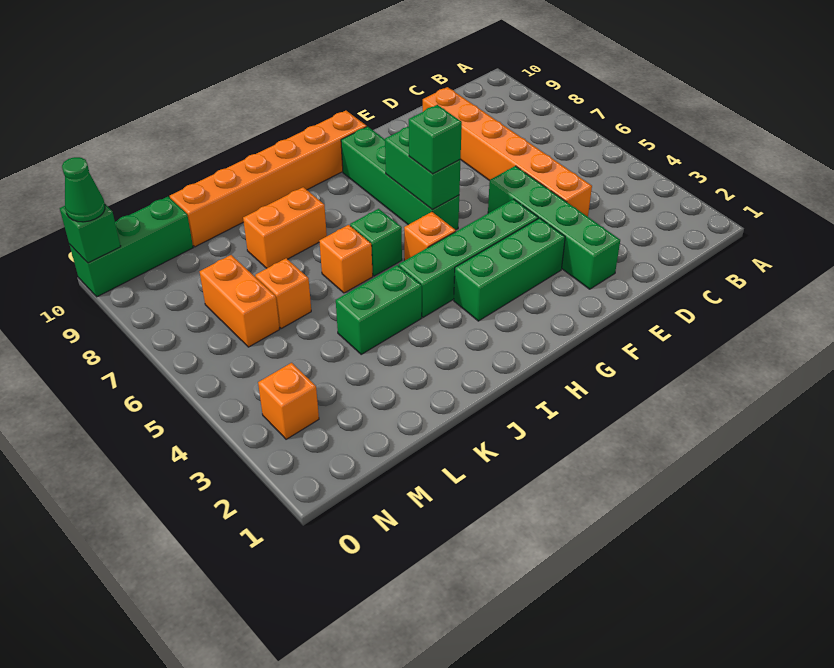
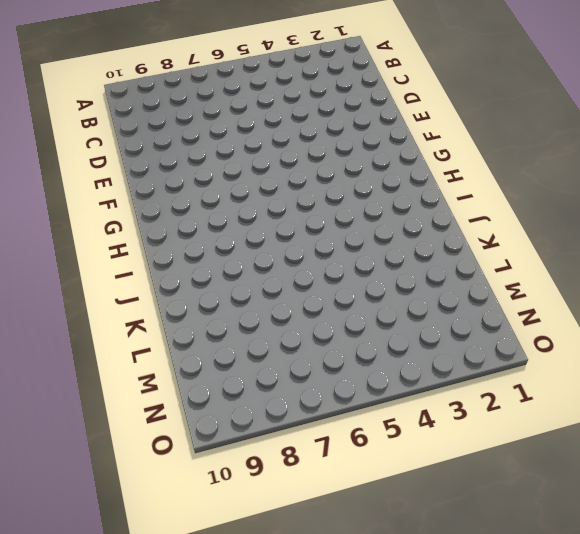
none -> orange 1x6 brick [423,87,592,217]
none -> green 1x4 brick [488,166,620,289]
none -> green 1x3 brick [454,218,565,321]

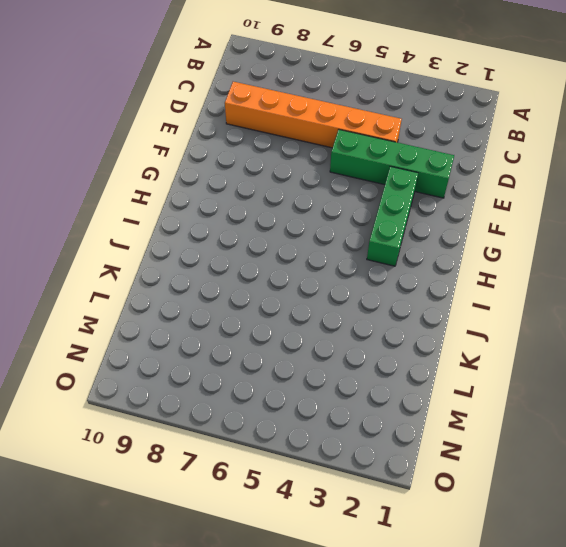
none -> green 1x4 brick [399,199,538,317]
none -> green 1x4 brick [341,127,459,230]
none -> orange 1x6 brick [170,111,367,247]

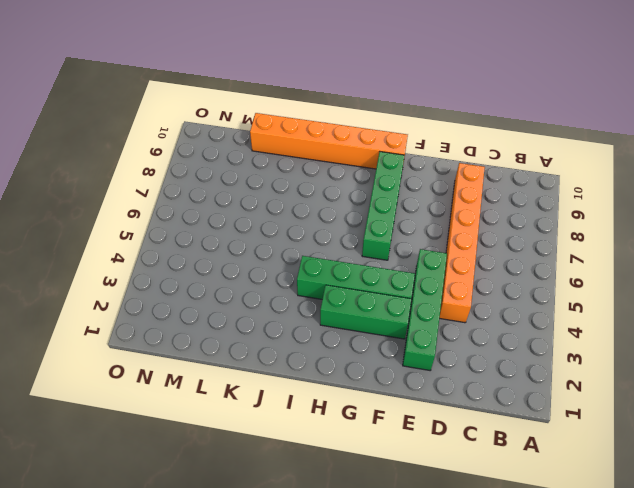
none -> orange 1x1 brick [404,212,456,261]
none -> green 1x1 brick [350,209,402,276]
none -> green 1x2 brick [336,265,422,354]

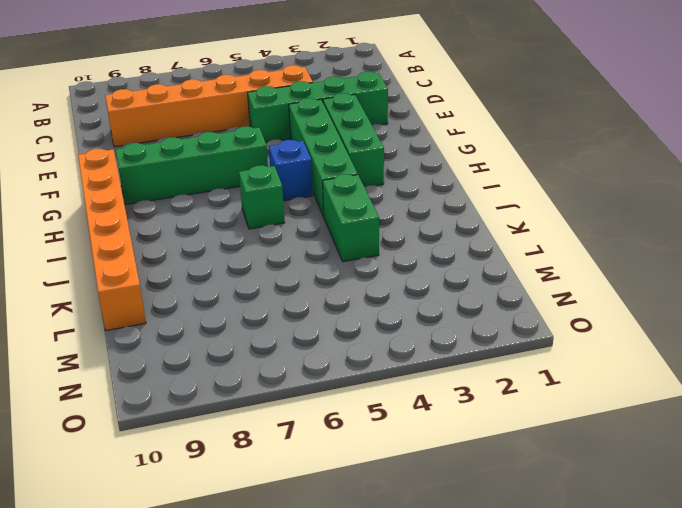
blue 1x1 brick [269,140,313,201] -> orange 1x1 brick [404,212,456,261]
none -> orange 1x1 brick [319,225,373,293]
none -> orange 1x2 brick [243,187,327,268]
none -> orange 1x1 brick [255,258,311,329]

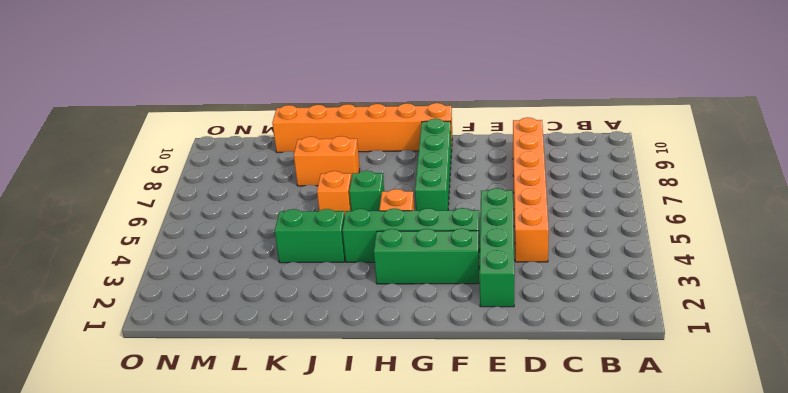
none -> orange 1x1 brick [255,258,311,329]
none -> orange 1x2 brick [200,255,280,347]
none -> green 1x3 brick [70,197,193,297]

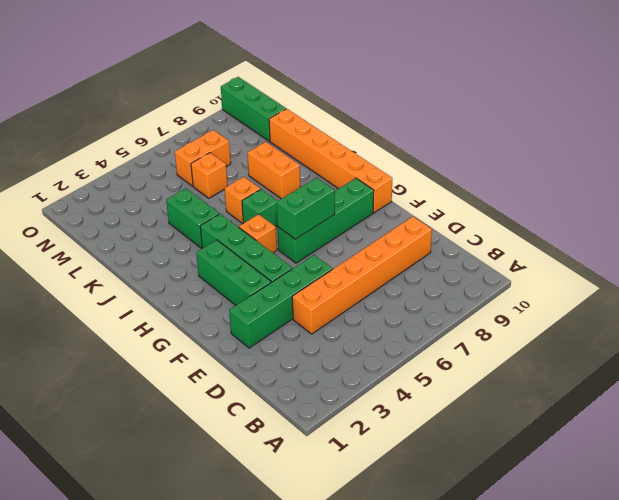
none -> orange 1x1 brick [258,363,319,439]
none -> green 1x1 brick [60,204,121,263]
none -> green 1x1 brick [409,105,462,174]

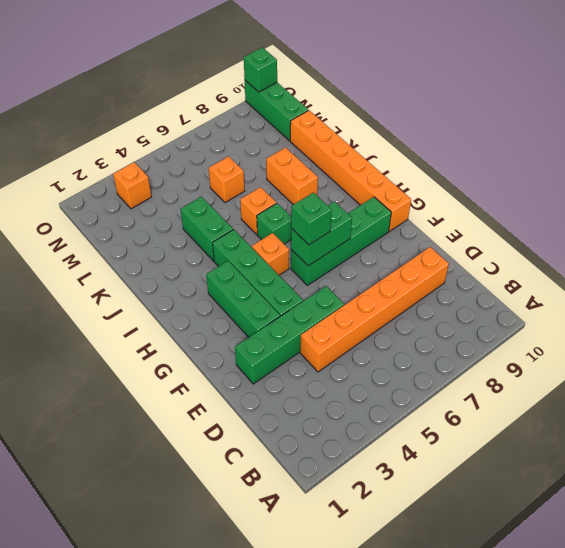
none -> orange 1x2 brick [200,255,280,347]
none -> green 1x1 cone [62,157,105,222]

